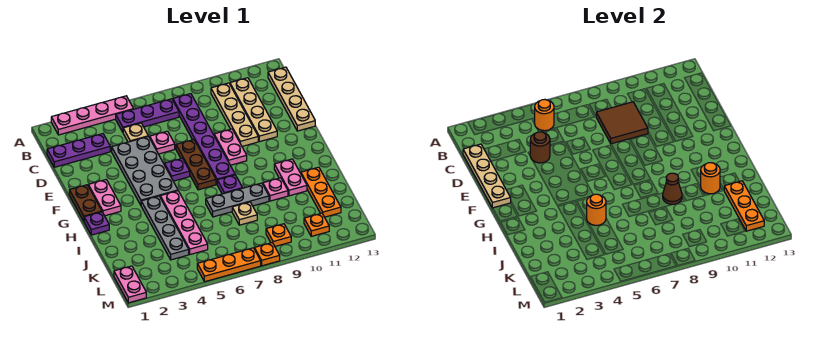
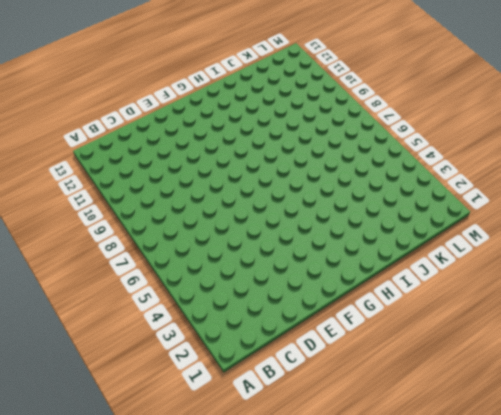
none -> pink 1x4 plate [51,96,133,135]
none -> purple 1x3 plate [116,99,179,132]
none -> purple 1x6 plate [173,94,235,184]
none -> tan 1x4 plate [211,83,258,146]

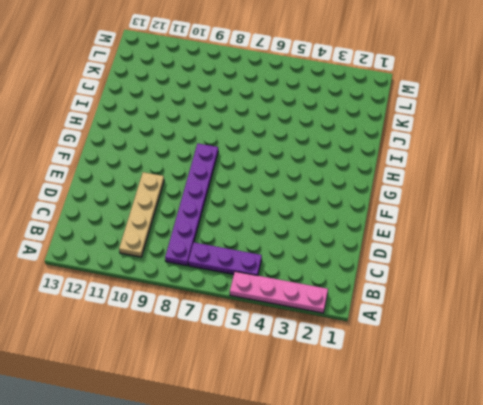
none -> tan 1x4 plate [230,78,277,142]
none -> tan 1x4 plate [268,67,315,131]
none -> purple 1x3 plate [47,134,110,167]
none -> tan 1x1 plate [123,123,148,142]

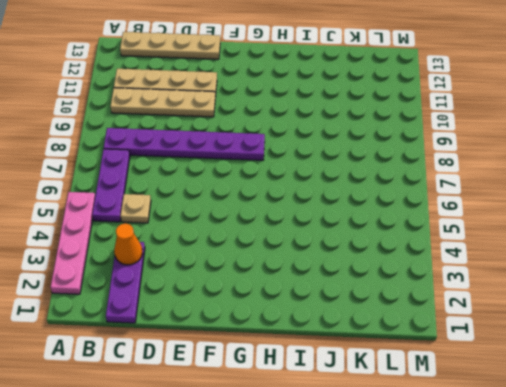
orange 1x1 cone [114,223,143,265] -> none
none -> grey 2x4 plate [112,136,178,205]
none -> pink 1x1 plate [150,131,175,154]
none -> brown 1x3 plate [176,140,216,190]
none -> pink 1x2 plate [214,129,247,165]

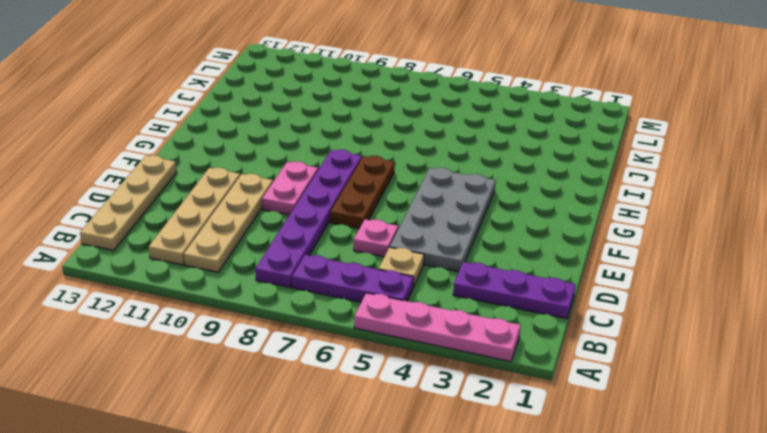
none -> brown 1x2 plate [69,185,102,221]
none -> pink 1x2 plate [88,180,121,216]
none -> purple 1x1 plate [164,158,190,181]
none -> purple 1x1 plate [84,212,109,235]

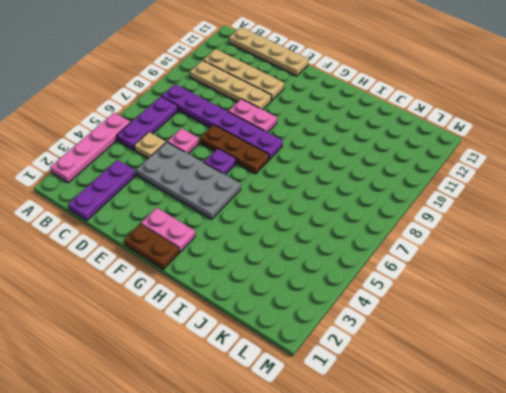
none -> purple 1x1 plate [84,212,109,235]
none -> grey 1x4 plate [141,196,189,260]
none -> pink 1x4 plate [160,191,208,254]
none -> purple 1x1 plate [217,175,242,194]

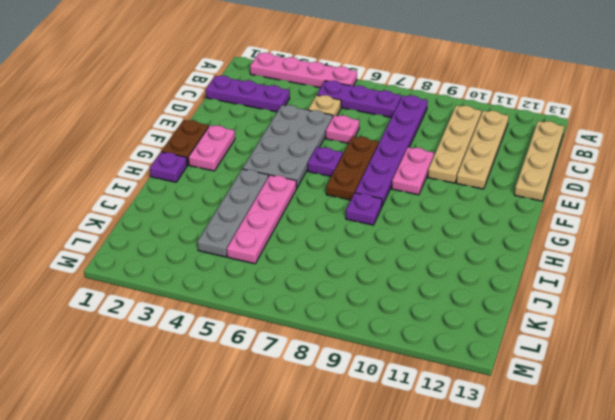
none -> pink 1x2 plate [274,159,307,196]
none -> grey 1x3 plate [206,183,269,217]
none -> pink 1x1 plate [263,178,288,201]
none -> orange 1x3 plate [301,167,341,217]

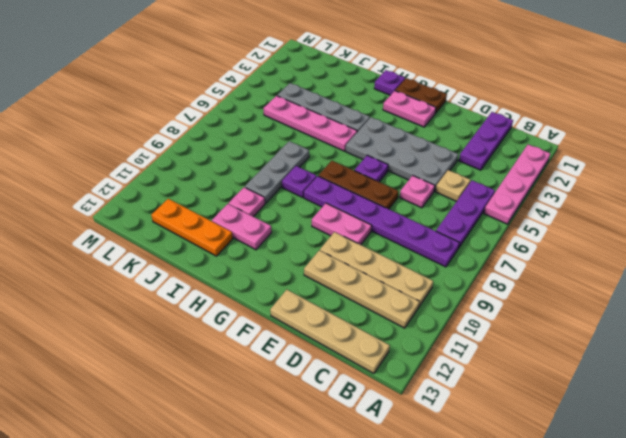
none -> tan 1x1 plate [232,202,257,225]
none -> pink 1x2 plate [114,266,146,303]
none -> orange 1x1 plate [266,224,291,246]
none -> orange 1x1 plate [304,213,329,236]

